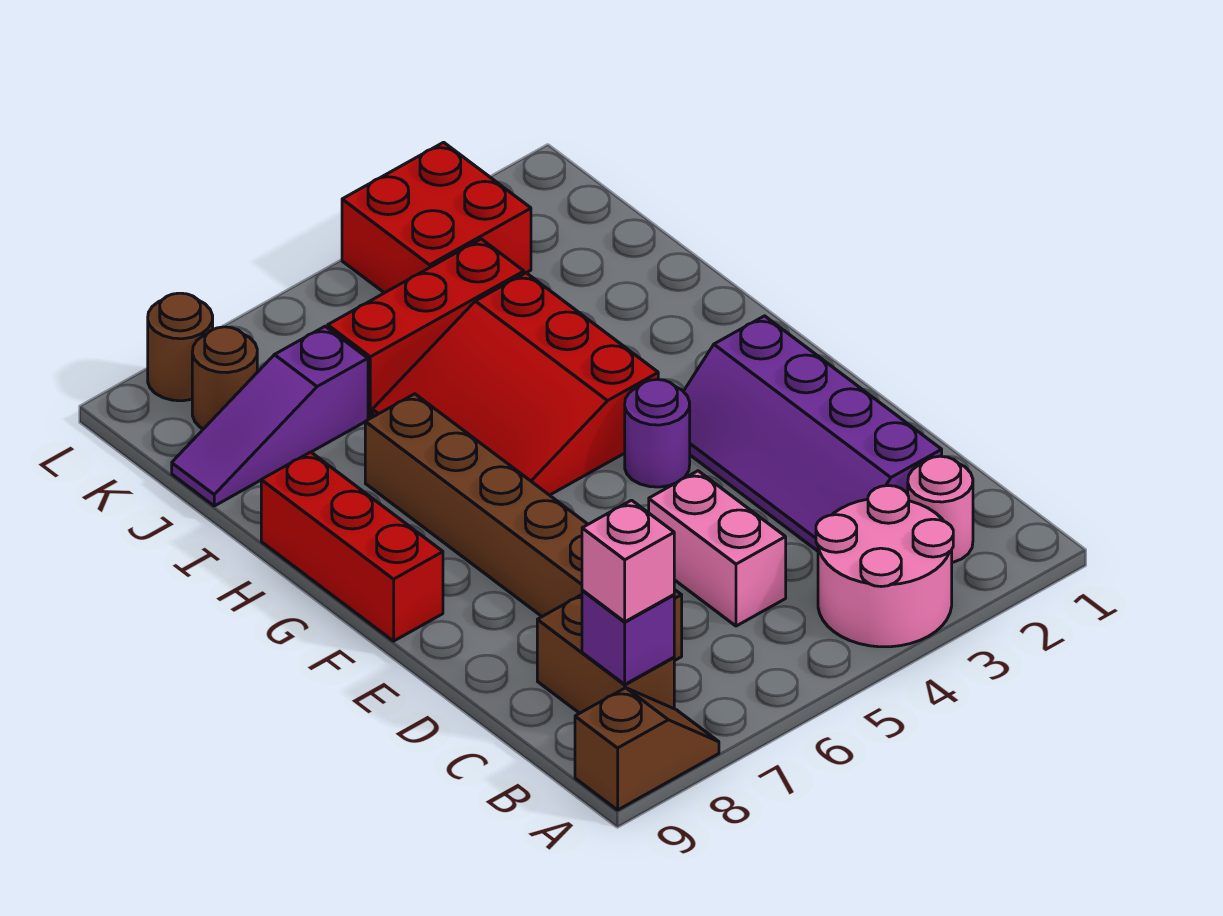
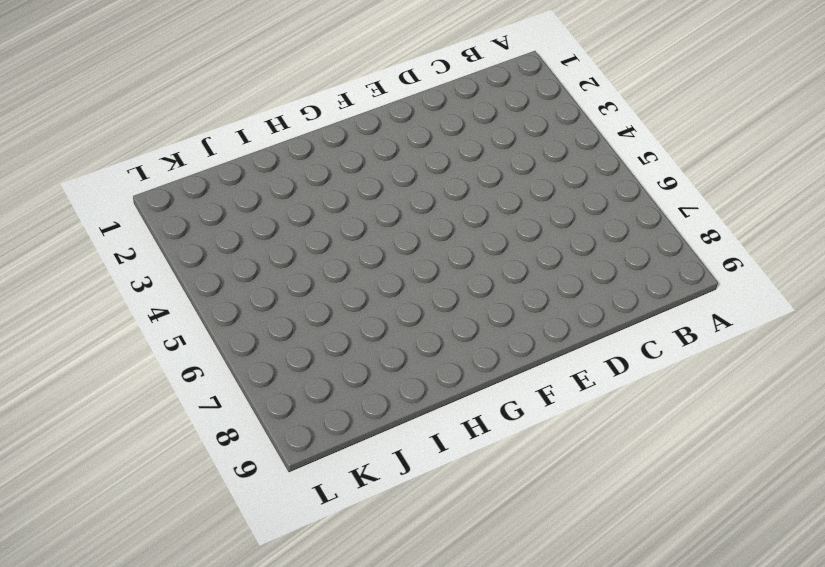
none -> pink 2x2 round brick [816,486,953,647]
none -> brown 1x2 slope [575,688,719,810]
none -> pink 1x1 round brick [908,456,973,563]

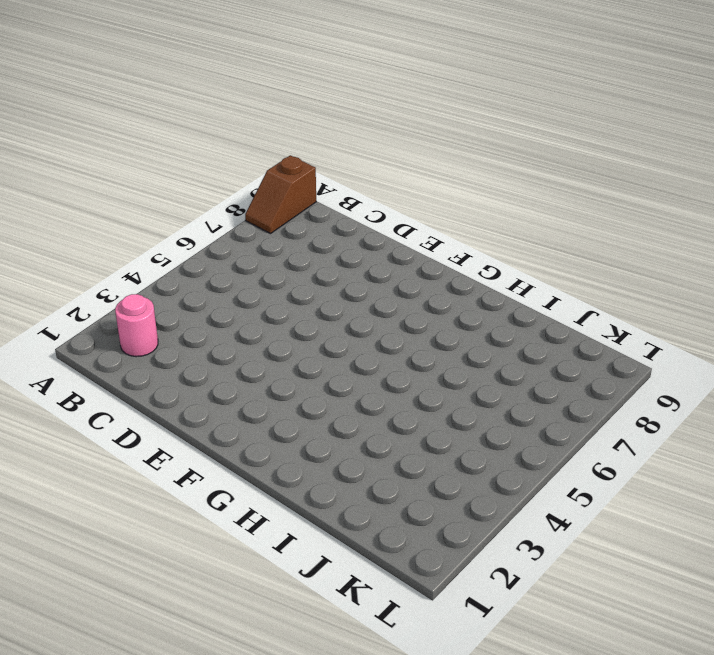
none -> pink 2x2 round brick [816,486,953,647]
none -> brown 1x2 brick [537,595,674,713]
none -> purple 2x4 slope [683,316,942,551]

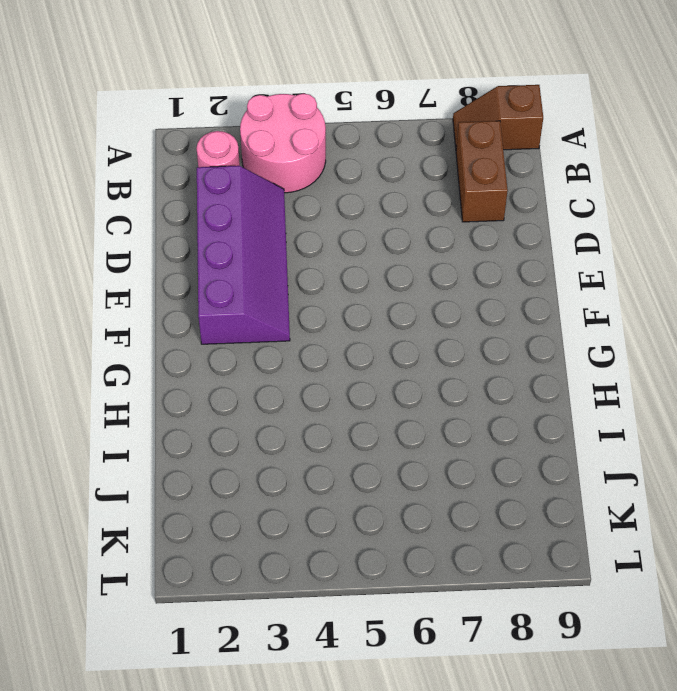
none -> pink 1x2 brick [649,471,786,626]
none -> brown 1x6 brick [365,394,682,661]
none -> purple 1x1 round brick [625,380,690,487]

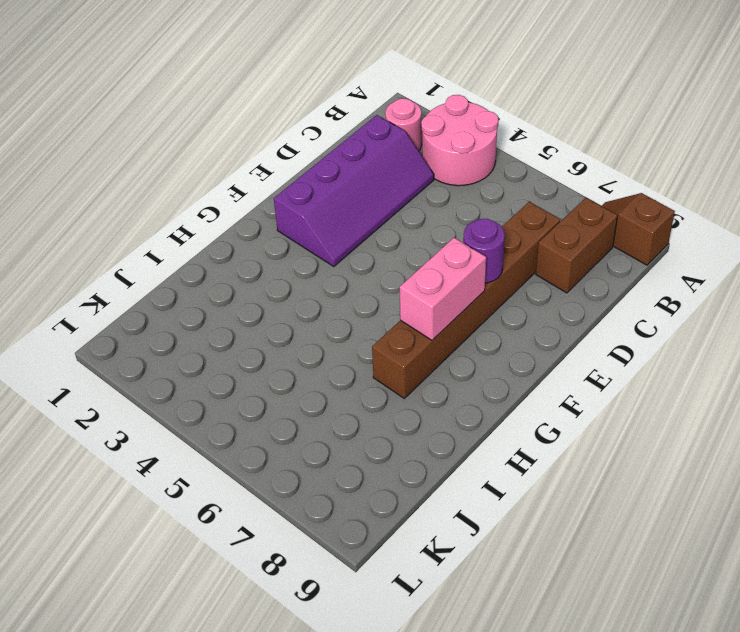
purple 1x1 round brick [463,219,505,283] -> purple 1x1 round brick moved to [625,380,690,487]
pink 1x2 brick [400,238,486,340] -> pink 1x2 brick moved to [649,471,786,626]
none -> red 1x3 brick [261,452,443,641]
none -> red 3x3 slope [373,273,658,495]
none -> red 1x3 brick [328,239,524,418]

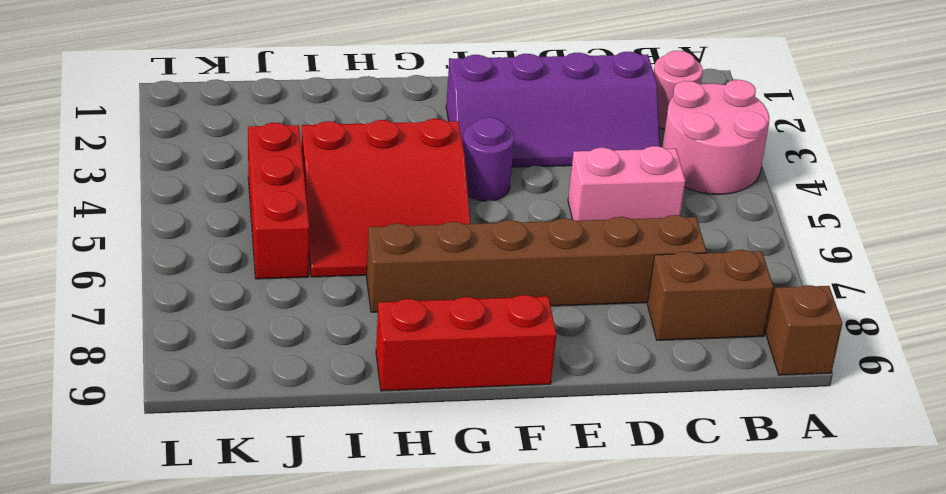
none -> purple 1x3 slope [172,326,368,506]
none -> red 2x2 brick [342,142,531,293]
none -> brown 1x1 round brick [192,327,257,429]

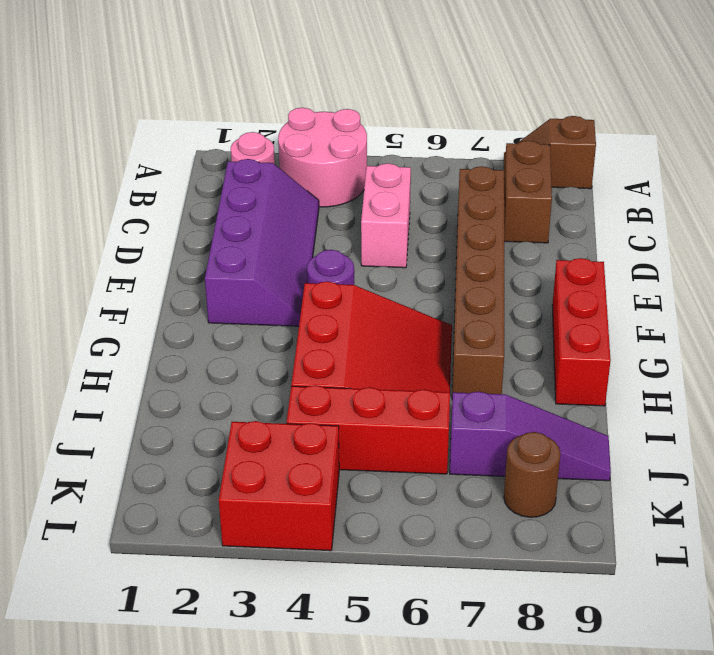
none -> brown 1x1 round brick [148,293,213,401]
none -> purple 1x1 brick [582,590,674,684]
none -> pink 1x1 brick [582,500,674,622]

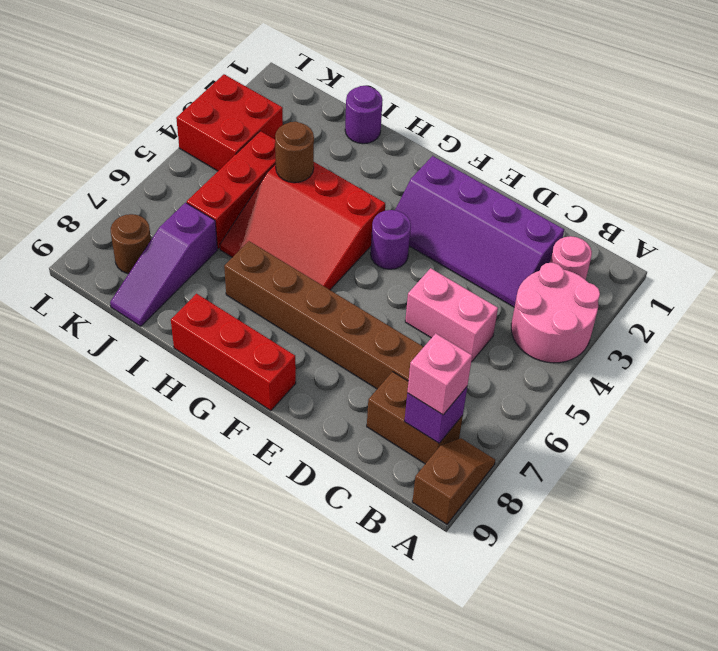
purple 1x1 round brick [345,86,382,144] -> none
brown 1x1 round brick [275,122,314,183] -> brown 1x1 round brick moved to [148,293,213,401]

